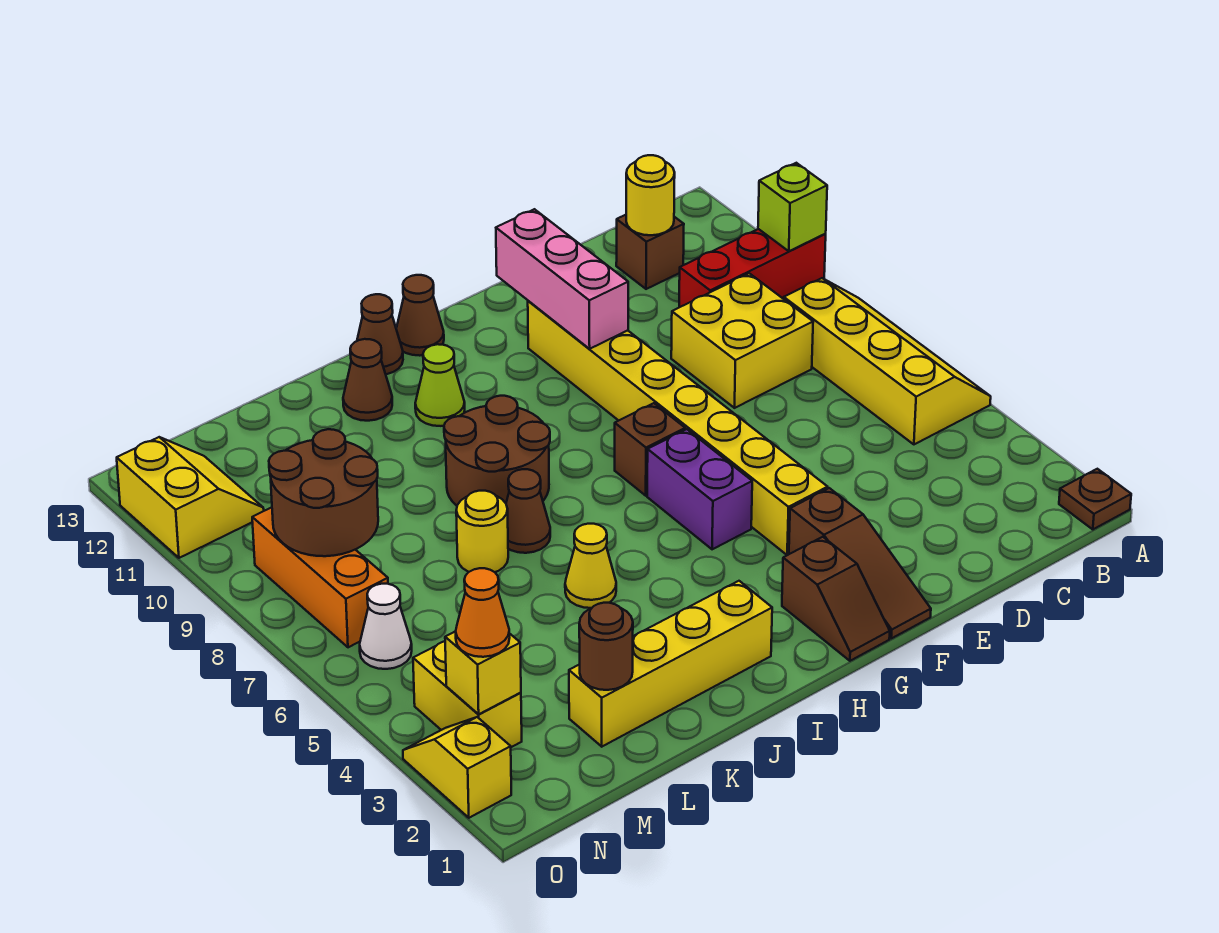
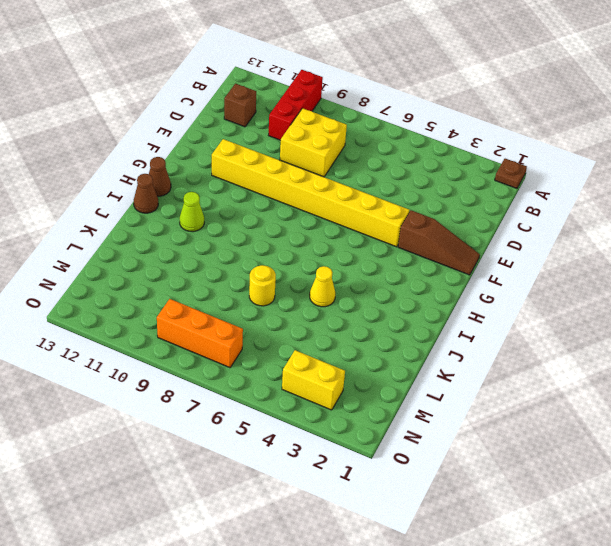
none -> yellow 2x4 slope [784,278,991,444]
none -> brown 1x2 slope [782,537,890,661]
none -> purple 1x2 brick [647,429,752,549]
none -> brown 1x1 brick [615,403,685,496]

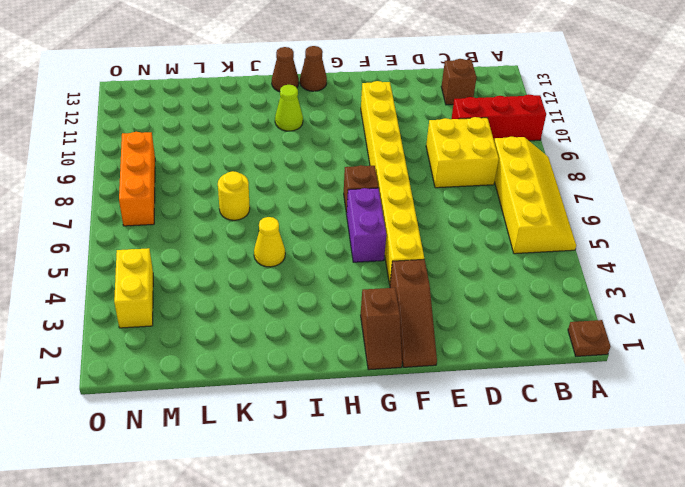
none -> yellow 1x4 brick [569,581,772,747]
none -> brown 2x2 round brick [444,396,550,506]
none -> brown 1x1 cone [506,469,550,553]
none -> brown 1x1 cone [343,339,392,421]

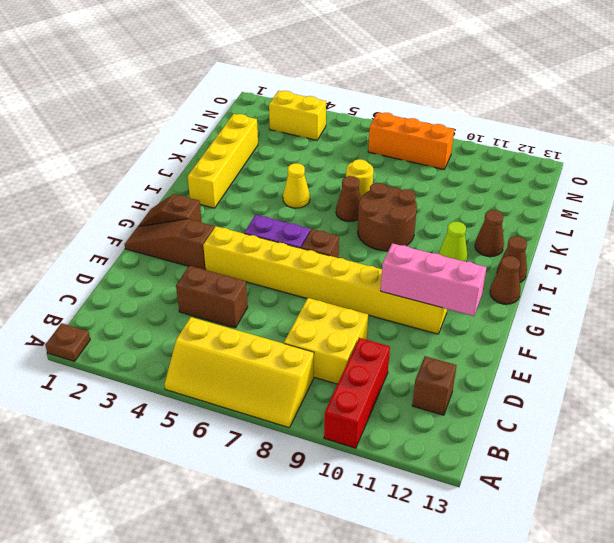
brown 1x2 brick [176,266,248,328] -> none
none -> white 1x1 cone [360,584,412,669]
none -> yellow 2x2 slope [117,437,264,558]
none -> yellow 1x2 slope [403,717,511,818]
none -> lime 1x1 brick [758,163,827,251]

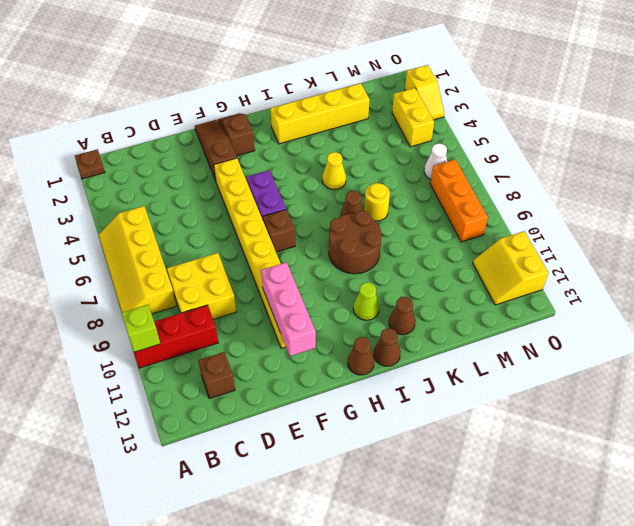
none -> yellow 1x1 round brick [626,155,675,235]
none -> brown 1x1 round brick [579,603,633,690]
none -> brown 2x2 round brick [269,429,378,556]
none -> yellow 1x1 brick [445,631,521,714]

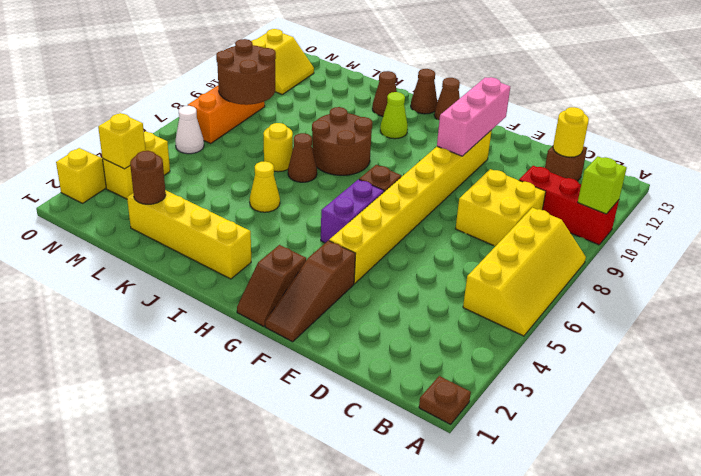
none -> orange 1x1 cone [456,568,510,657]

